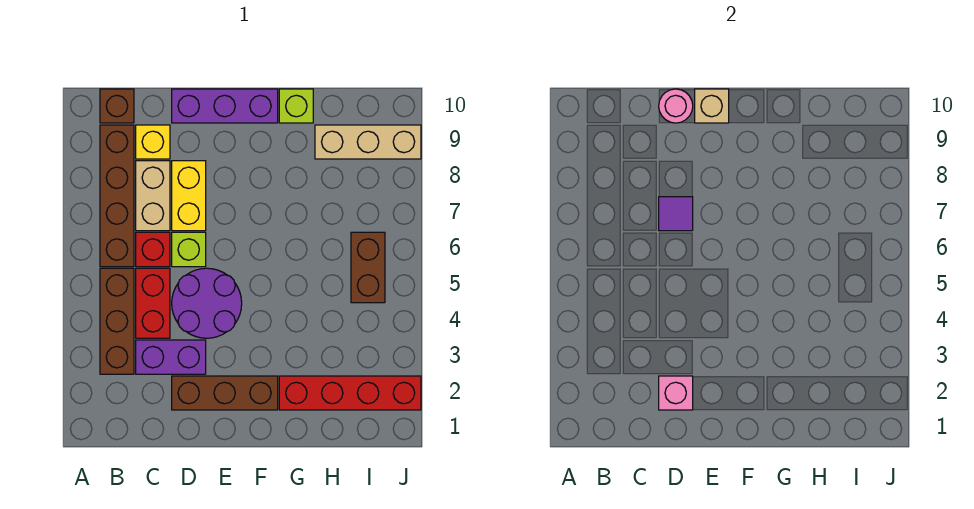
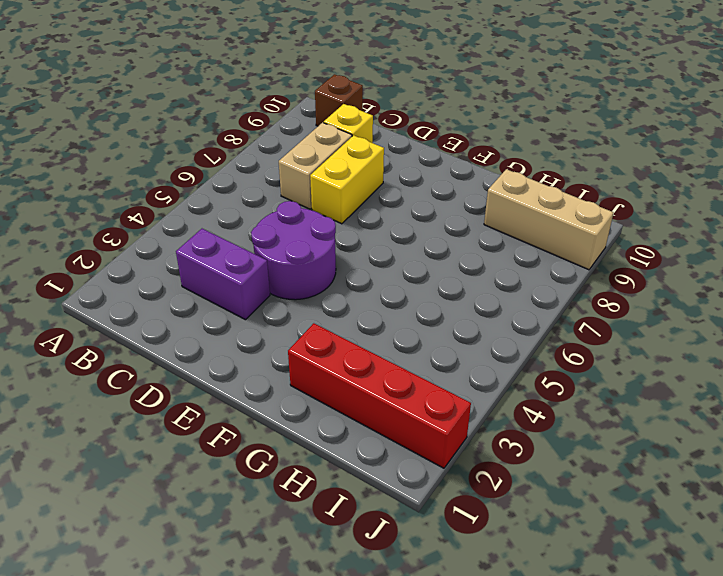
none -> brown 1x3 brick [100,268,134,374]
none -> brown 1x4 brick [100,125,134,267]
none -> red 1x2 brick [136,268,170,338]

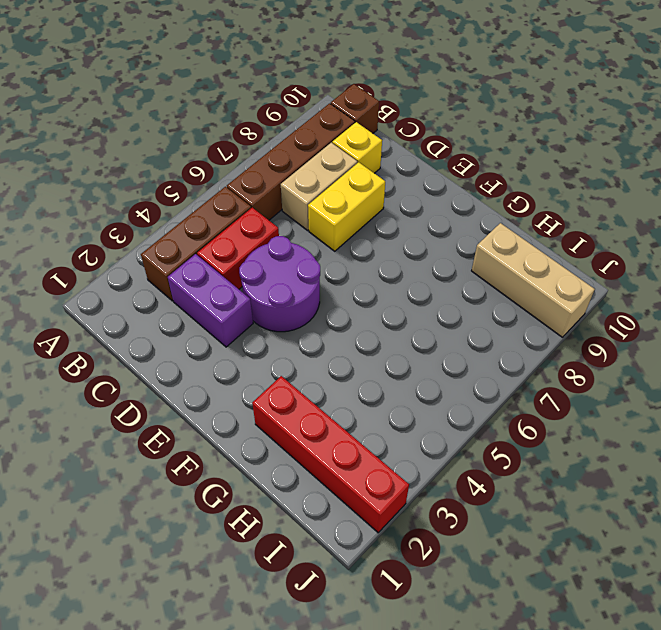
none -> red 1x1 brick [136,232,170,267]
none -> brown 1x3 brick [172,376,278,410]
none -> lime 1x1 brick [172,232,206,267]

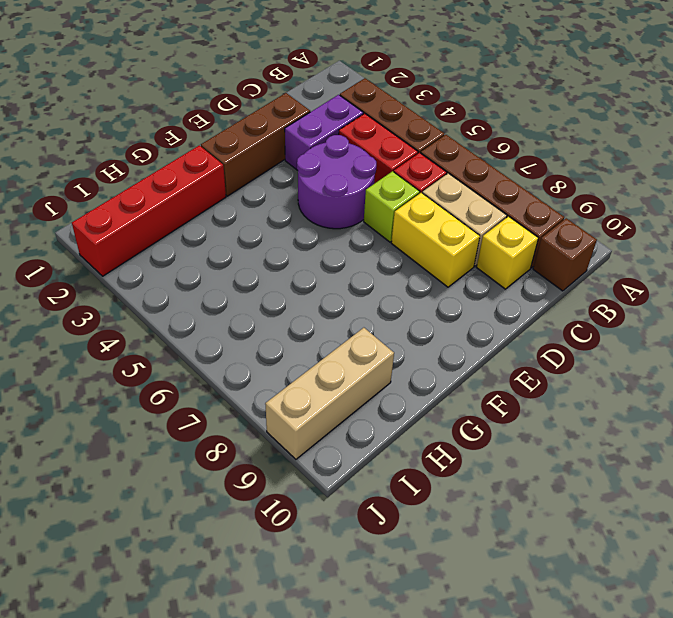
none -> purple 1x3 brick [172,89,278,123]
none -> lime 1x1 brick [279,89,313,123]
none -> brown 1x2 brick [351,232,385,303]

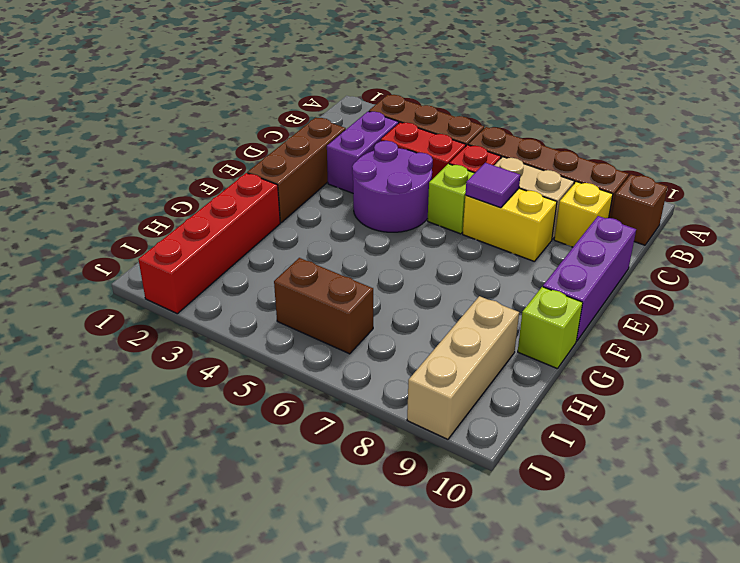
none -> pink 1x1 brick [659,376,693,410]
none -> pink 1x1 round brick [659,89,693,123]
none -> tan 1x1 brick [695,89,729,123]

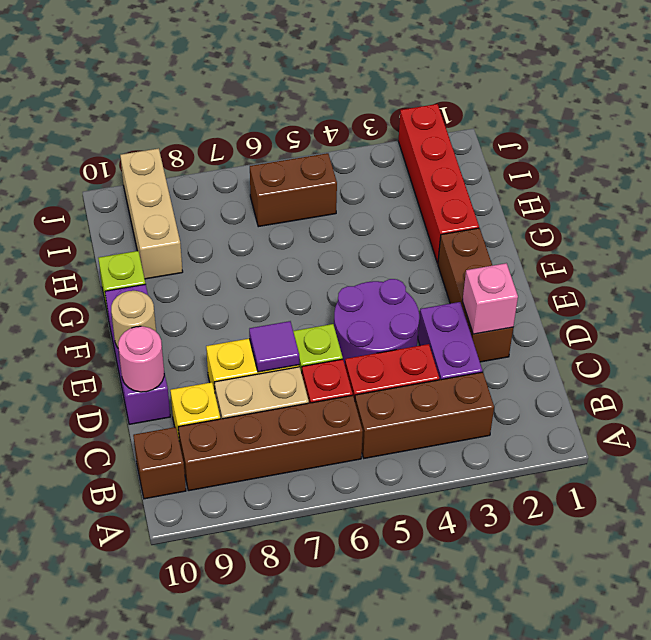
tan 1x1 round brick [111,291,156,348] -> tan 1x1 brick [695,89,729,123]

